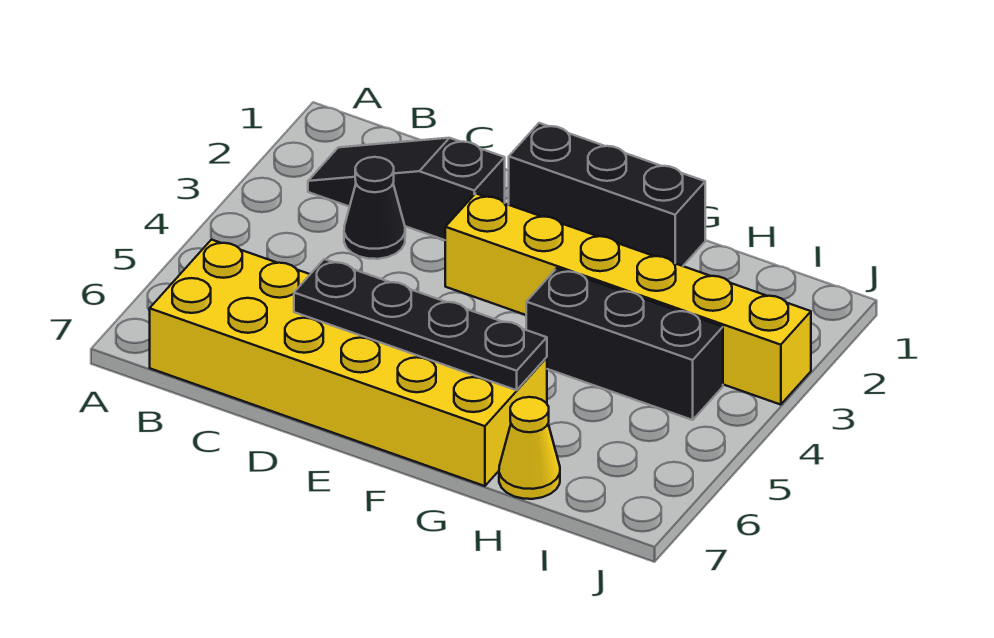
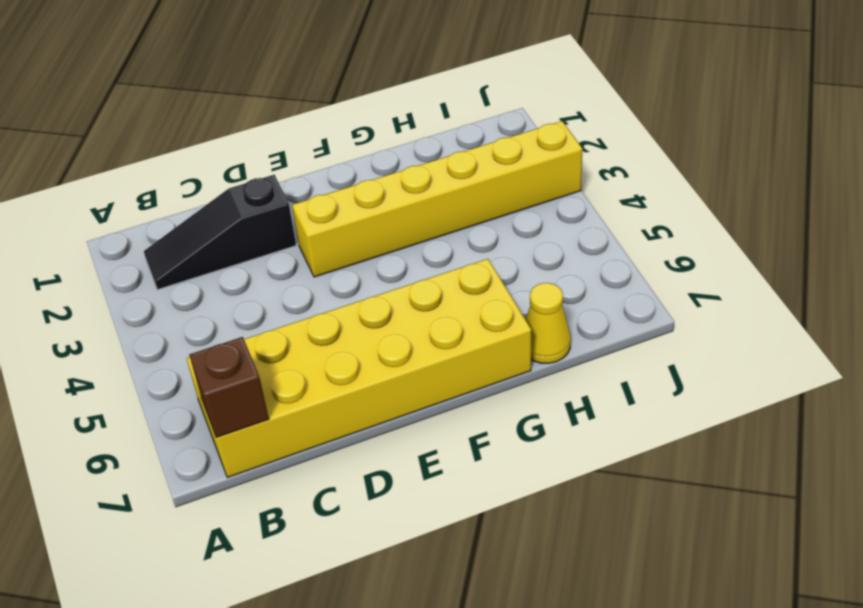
brown 1x1 brick [189,337,269,437] -> none
none -> black 1x1 cone [344,157,405,259]
none -> black 1x3 brick [509,123,705,266]

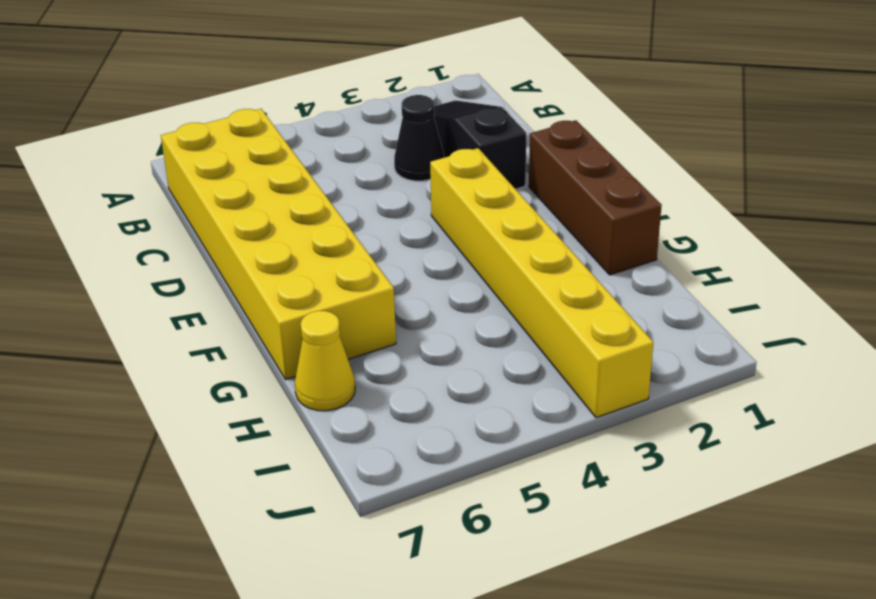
brown 1x3 brick [529,120,662,275] -> black 1x3 brick [509,123,705,266]
none -> black 1x3 brick [526,268,723,420]
none -> black 1x4 plate [294,259,547,390]

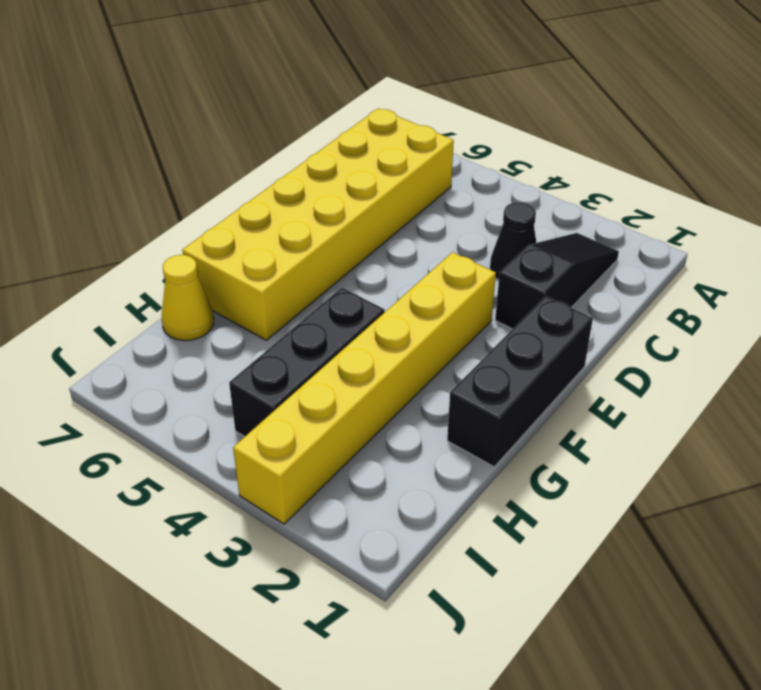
none -> black 1x4 plate [294,259,547,390]

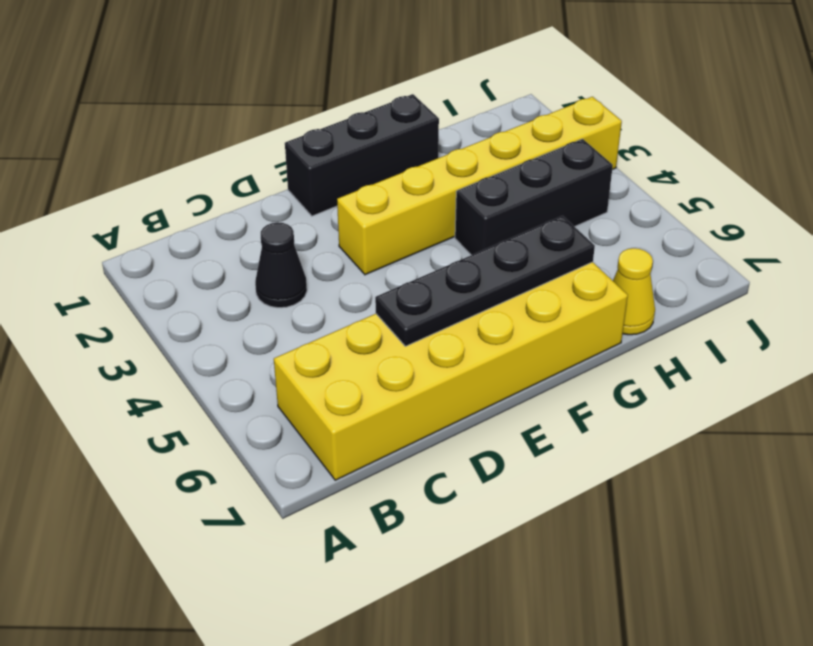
none -> black 1x3 slope [308,138,505,240]

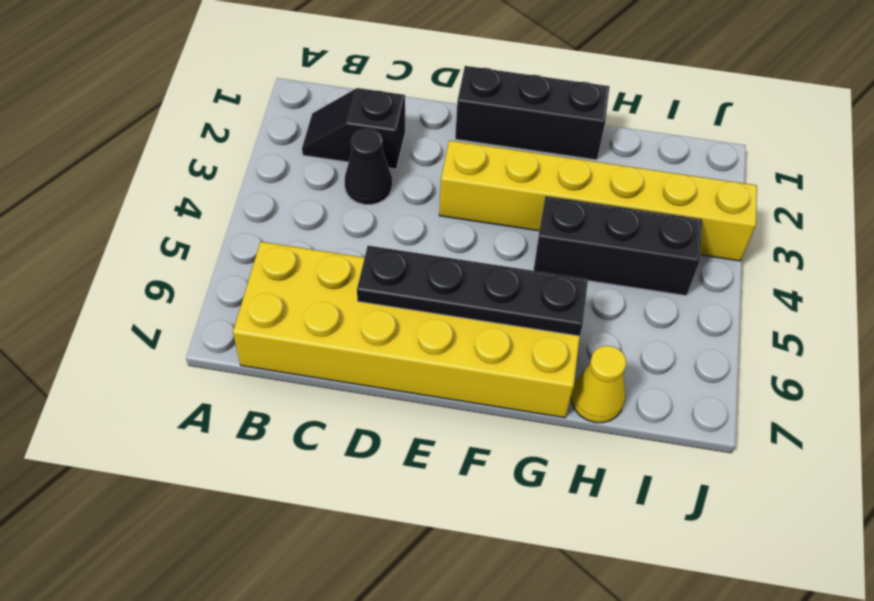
black 1x2 slope [302,88,405,169] -> black 1x3 slope [308,138,505,240]

